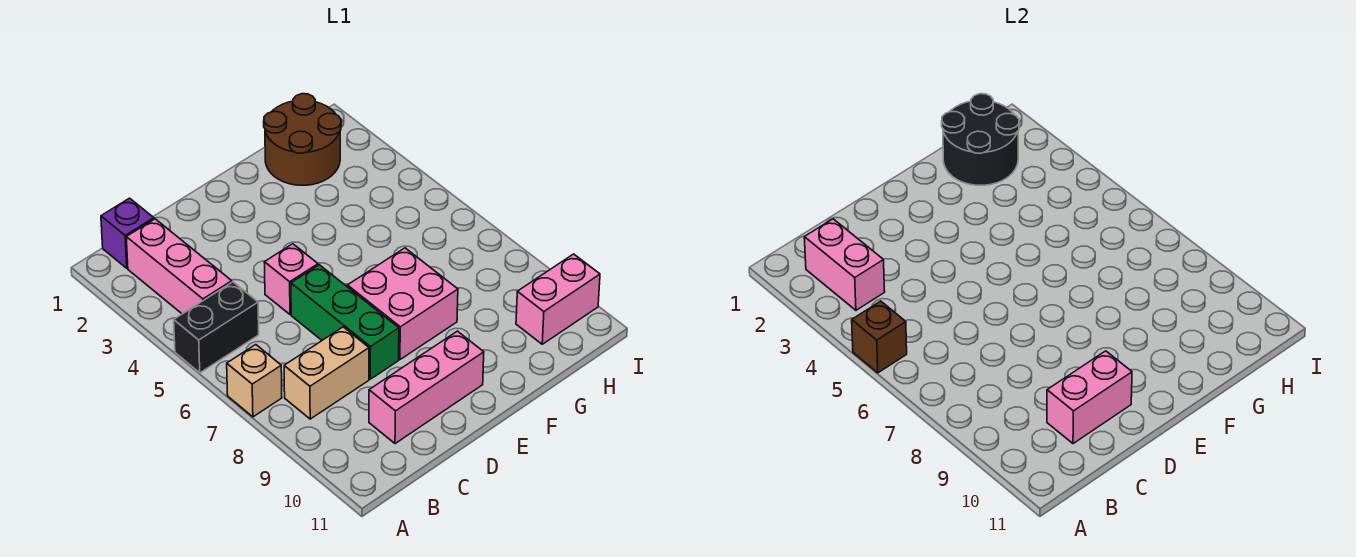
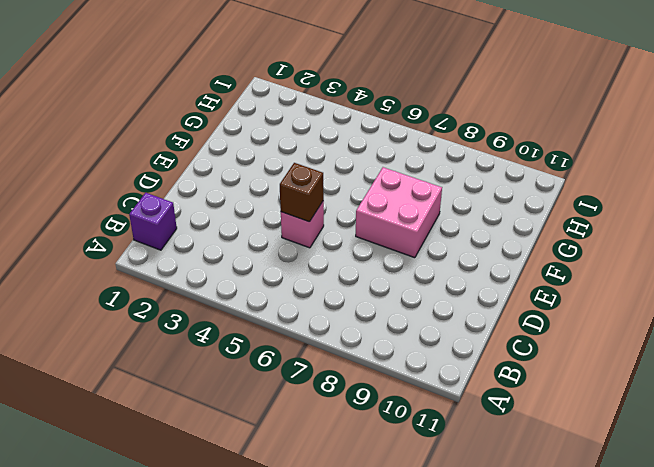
brown 1x1 brick [280,163,324,222] -> brown 1x1 brick moved to [852,301,907,373]
none -> black 1x2 brick [174,282,259,373]
none -> tan 1x1 brick [227,345,282,417]
none -> pink 1x3 brick [126,219,232,314]

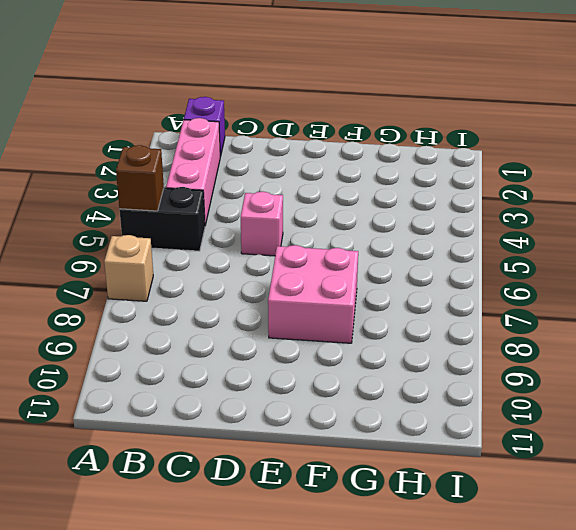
none -> tan 1x2 brick [284,327,369,419]
none -> pink 1x3 brick [369,331,484,444]
none -> green 1x3 brick [291,265,399,379]

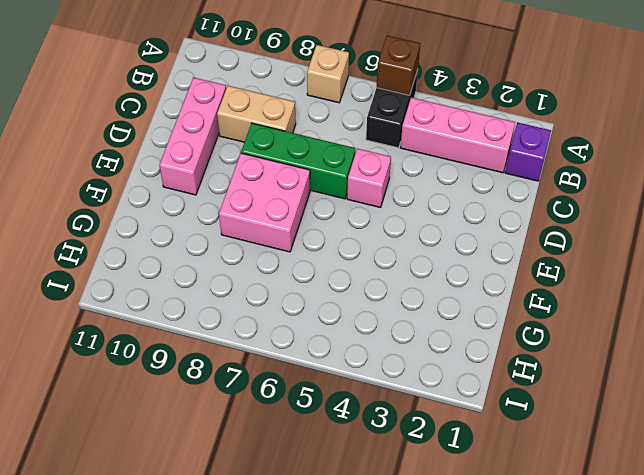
tan 1x2 brick [217,86,296,142] -> tan 1x2 brick turned to [284,327,369,419]
none -> brown 2x2 round brick [264,94,341,185]
none -> pink 1x2 brick [516,254,600,344]
none -> pink 1x2 brick [804,219,885,310]

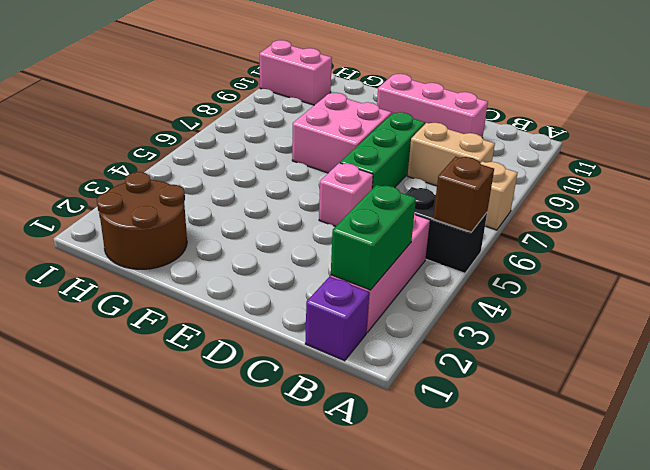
green 1x2 brick [331,185,416,290] -> pink 1x2 brick [804,219,885,310]
none -> pink 1x2 brick [1047,351,1132,444]
none -> black 2x2 round brick [942,94,1019,185]

